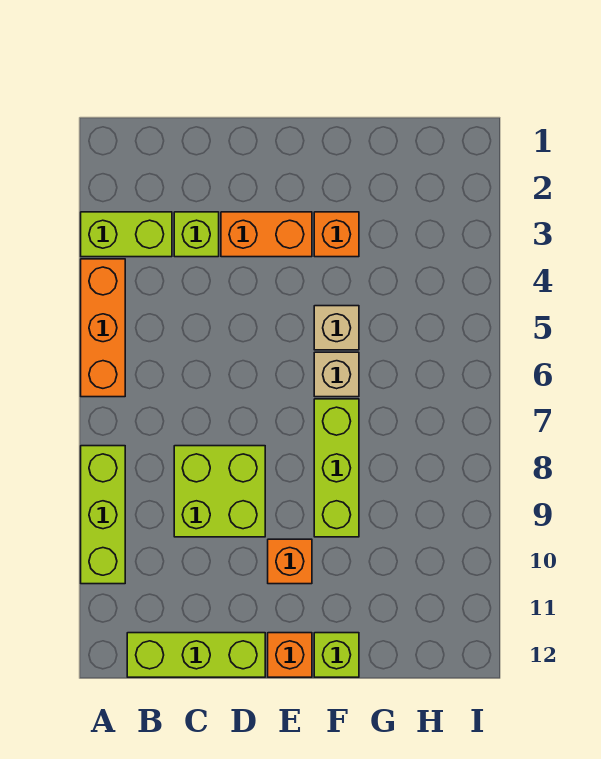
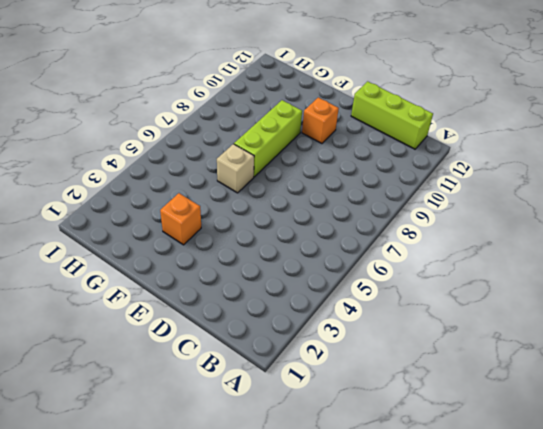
none -> lime 1x2 brick [81,212,172,257]
none -> orange 1x3 brick [81,259,125,397]
none -> lime 1x3 brick [81,446,125,584]

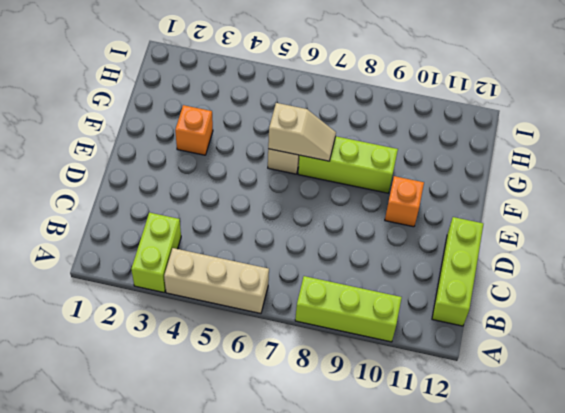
tan 1x3 brick [164,248,269,314] -> orange 1x3 brick [81,259,125,397]
tan 1x2 slope [268,103,336,161] -> none
none -> lime 1x1 brick [174,212,219,257]
none -> lime 2x2 brick [174,446,265,537]
none -> orange 1x2 brick [221,212,312,257]

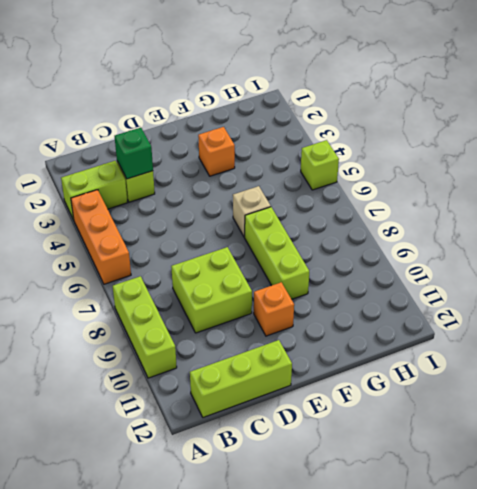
green 1x1 brick [115,128,153,179] -> none
lime 1x1 brick [301,140,339,190] -> lime 1x1 brick moved to [314,633,359,677]
none -> orange 1x2 brick [221,212,312,257]
none -> orange 1x1 brick [268,633,312,677]
none -> tan 1x1 brick [314,306,359,350]

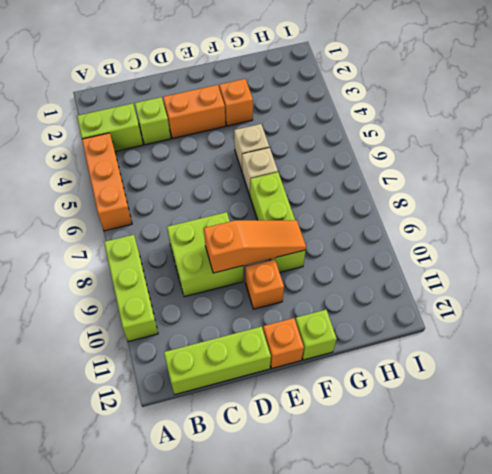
orange 1x3 slope [204,220,306,273] -> none

